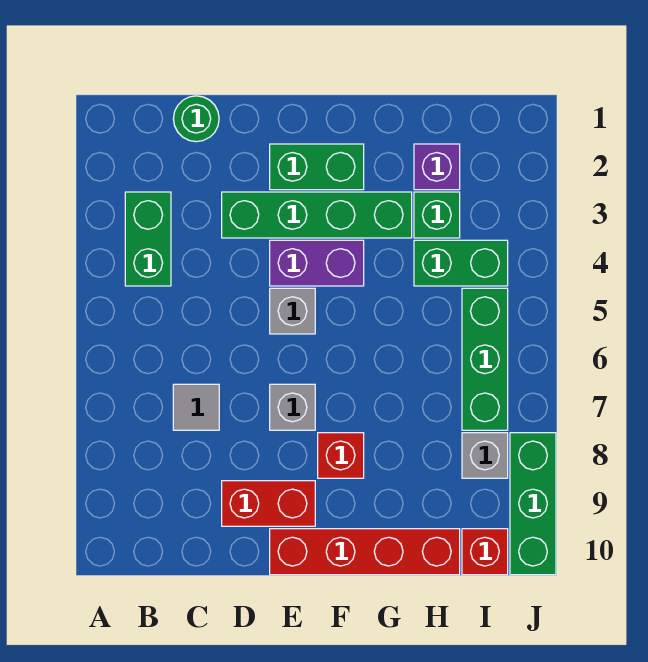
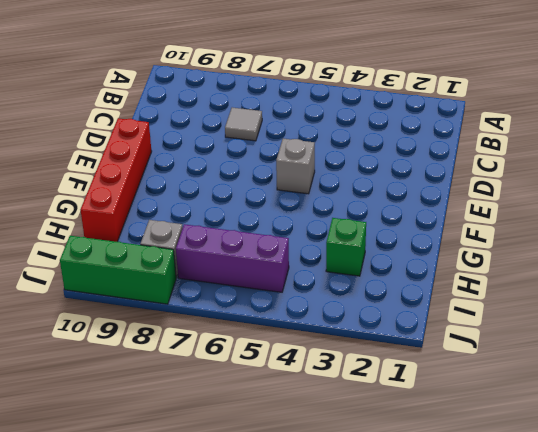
purple 1x3 brick [176,224,289,292] -> green 1x3 brick [462,288,508,430]
none -> green 1x2 brick [125,192,171,286]
none -> green 1x1 round brick [173,96,219,142]
none -> green 1x4 brick [222,192,412,238]

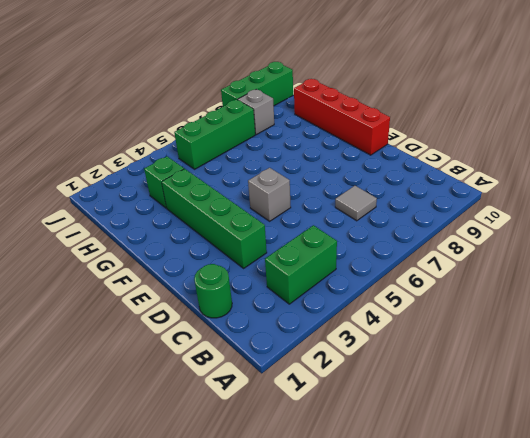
none -> red 1x2 brick [222,481,315,526]
none -> green 1x2 brick [270,144,364,190]
none -> purple 1x2 brick [270,240,364,286]

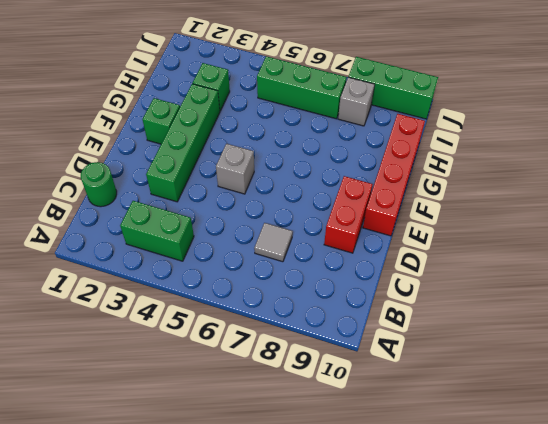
green 1x1 brick [142,98,180,144] -> green 1x2 brick [270,144,364,190]
none -> purple 1x2 brick [270,240,364,286]
none -> grey 1x1 brick [270,384,315,430]
none -> red 1x1 brick [318,433,364,478]

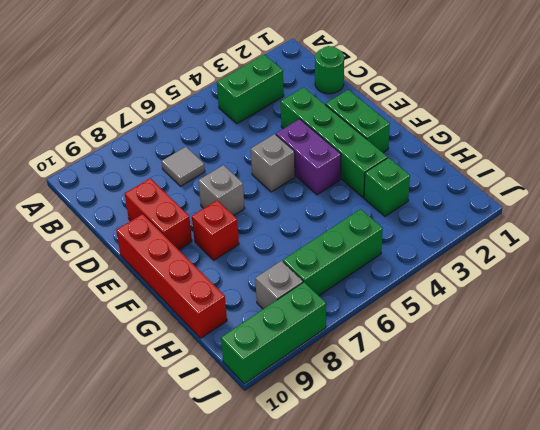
none -> purple 1x1 brick [414,144,460,190]
none -> green 1x2 brick [414,240,508,286]
none -> red 1x1 brick [462,529,508,575]

